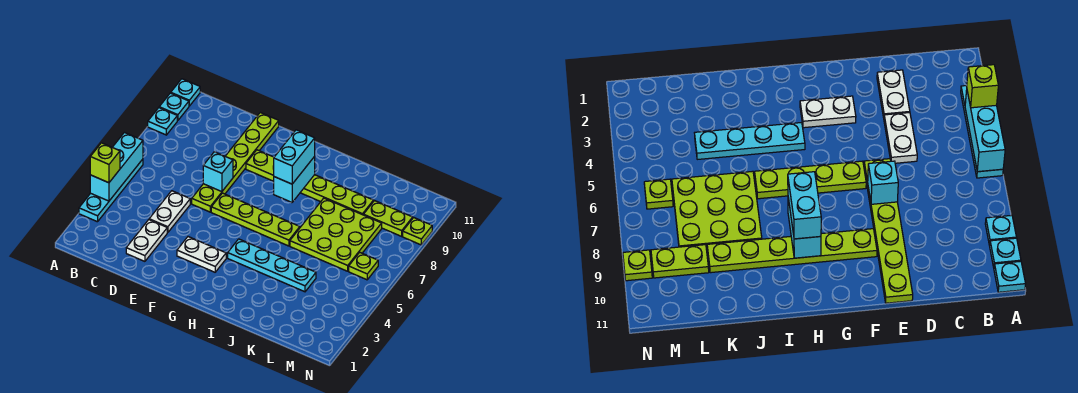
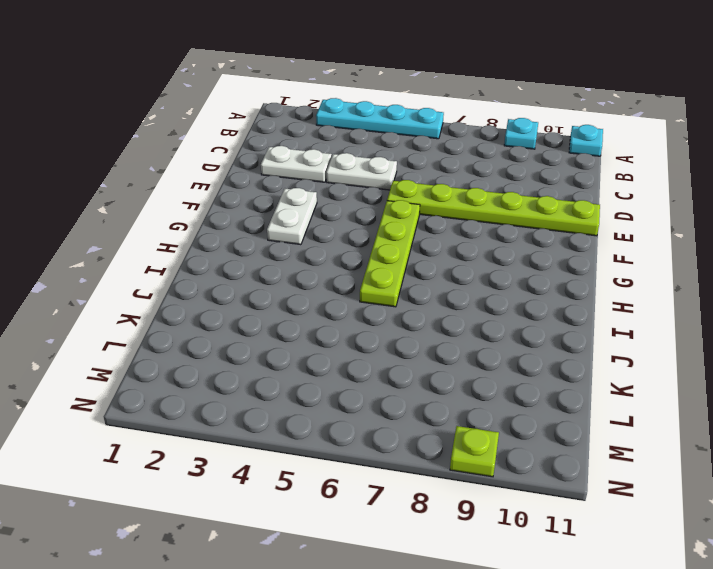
none -> cyan 1x1 plate [159,93,189,121]
none -> lime 1x6 plate [246,150,373,215]
none -> cyan 1x4 plate [228,239,316,292]

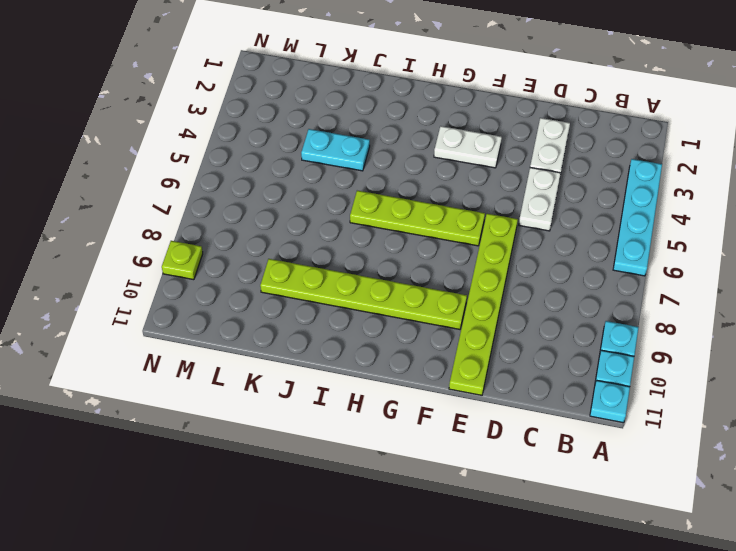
cyan 1x2 plate [301,129,370,171] -> cyan 1x4 plate [228,239,316,292]
none -> lime 3x3 plate [290,198,382,271]
none -> lime 1x2 plate [363,201,413,236]
none -> lime 1x1 plate [349,252,378,280]

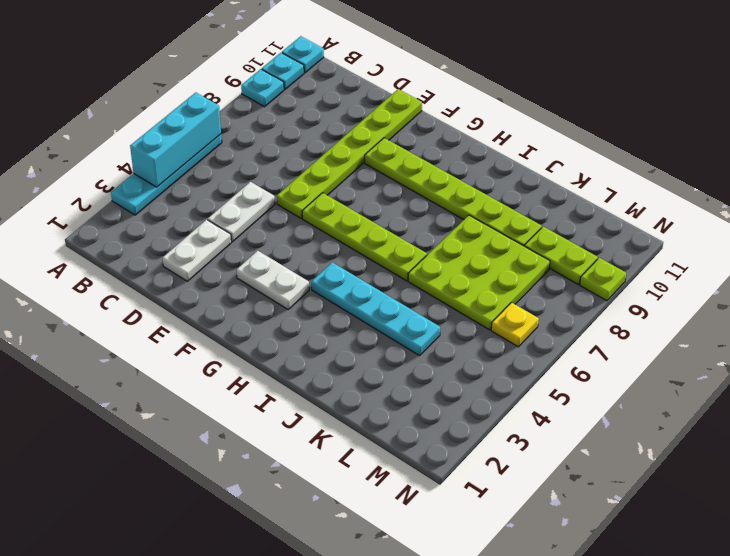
yellow 1x1 plate [491,303,539,347] -> lime 1x1 plate [349,252,378,280]
none -> cyan 1x1 brick [203,152,233,192]
none -> cyan 1x2 brick [274,157,315,202]
none -> lime 1x1 brick [90,143,120,183]

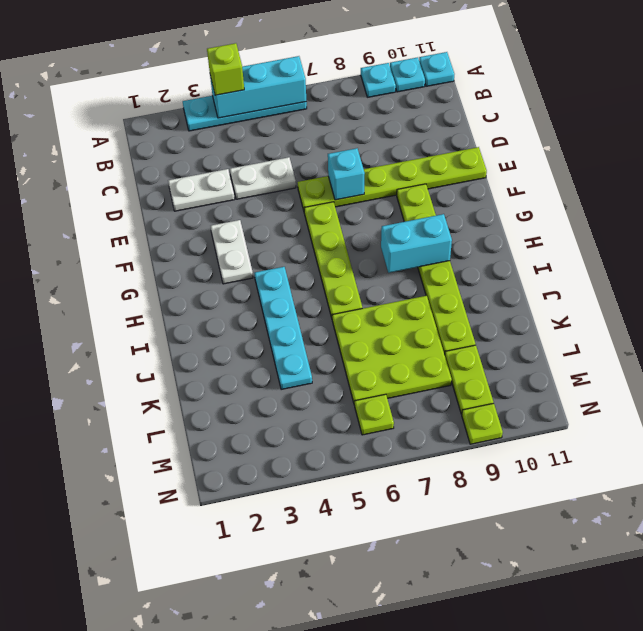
none -> cyan 1x2 brick [274,130,315,184]

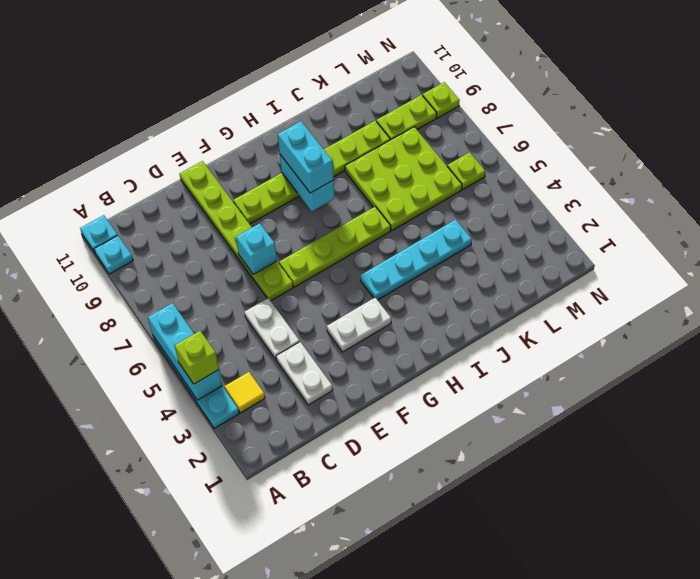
yellow 1x1 tile [225,372,265,413] -> none
none -> cyan 1x1 plate [148,108,177,135]

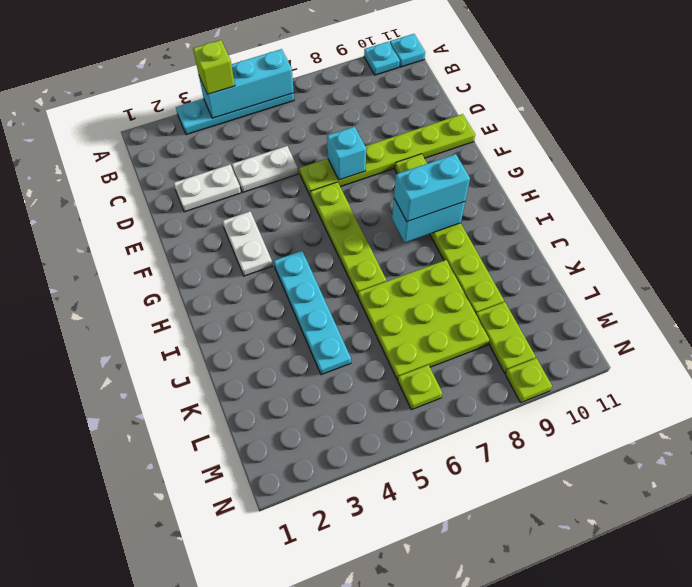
none -> cyan 1x1 plate [148,108,177,135]

